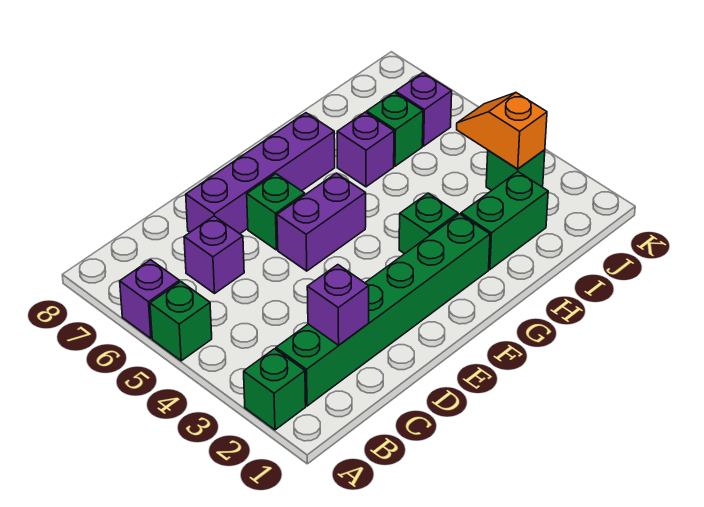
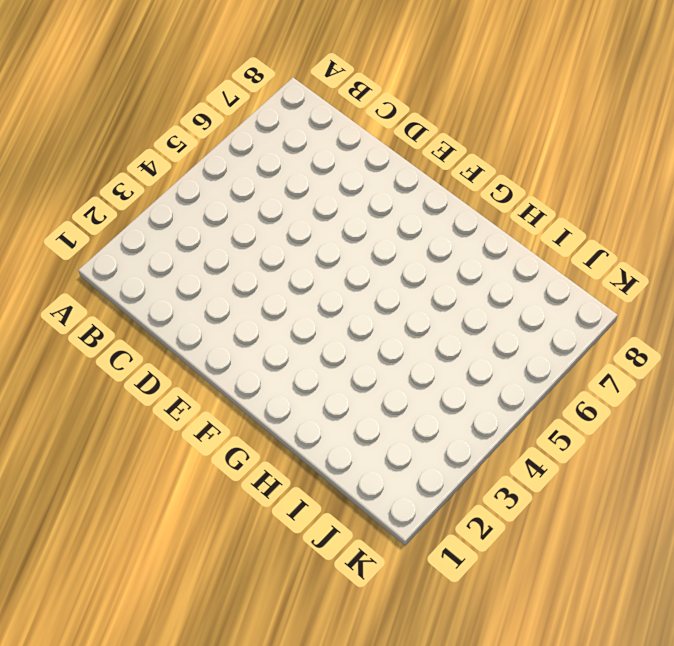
none -> green 1x1 brick [244,349,306,430]
none -> green 1x1 brick [150,282,212,361]
none -> purple 1x1 brick [120,260,179,338]

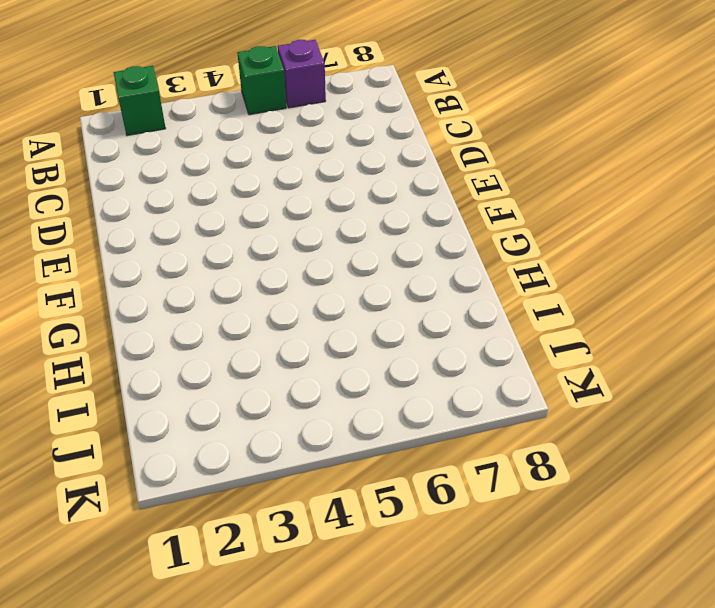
none -> green 1x6 brick [276,214,490,406]
none -> purple 1x1 brick [184,216,244,293]
none -> purple 1x4 brick [186,113,335,234]

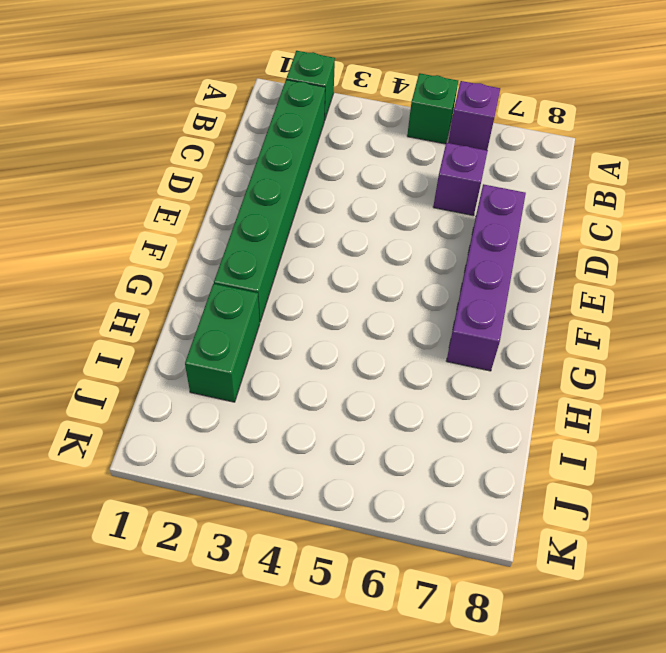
none -> purple 1x2 brick [277,173,366,271]
none -> green 1x1 brick [247,174,305,250]
none -> green 1x1 brick [399,193,458,254]

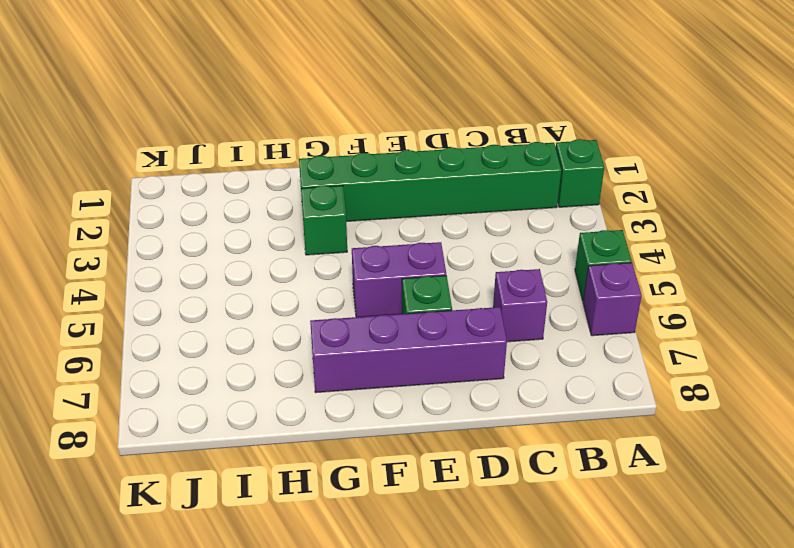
none -> green 1x2 brick [461,172,548,269]
none -> purple 1x1 brick [337,112,394,187]
none -> green 1x1 brick [367,92,423,166]

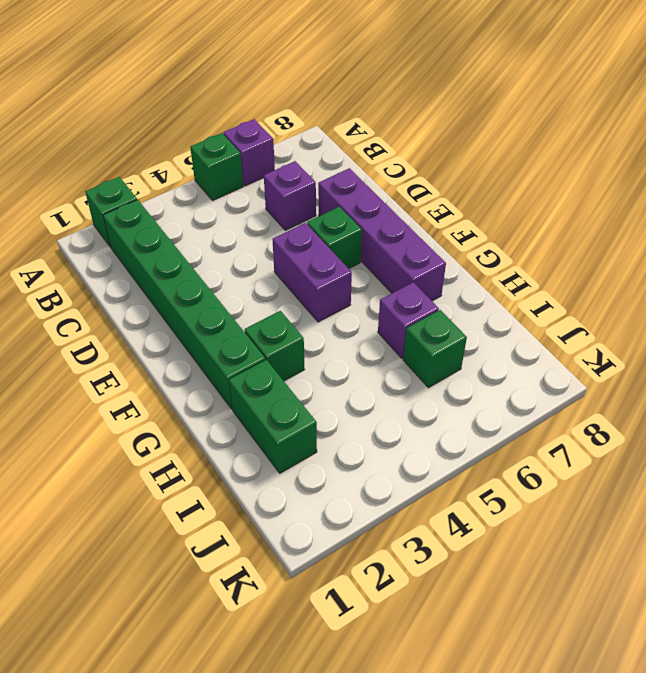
none -> green 1x1 brick [486,150,545,190]
none -> purple 1x1 brick [396,73,452,146]
none -> purple 1x1 brick [307,265,369,345]

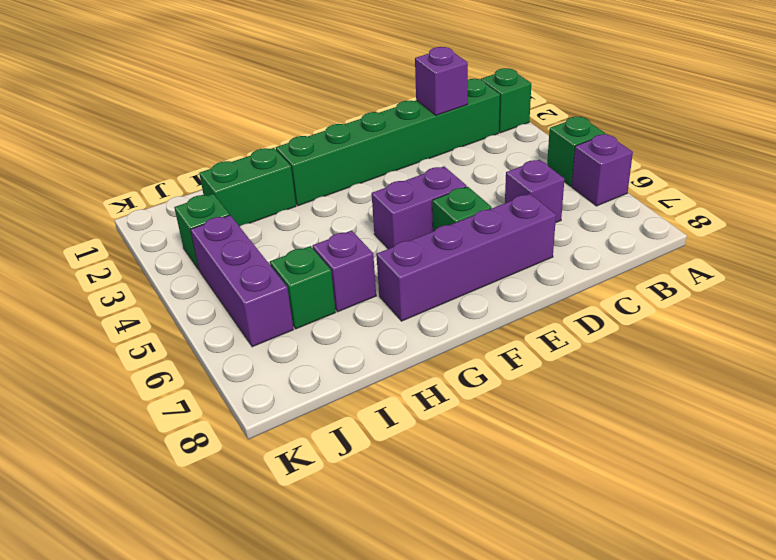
purple 1x3 brick [190,215,293,347] -> purple 1x1 brick [396,73,452,146]
none -> green 1x1 brick [399,193,458,254]
none -> orange 1x2 slope [457,93,547,169]

